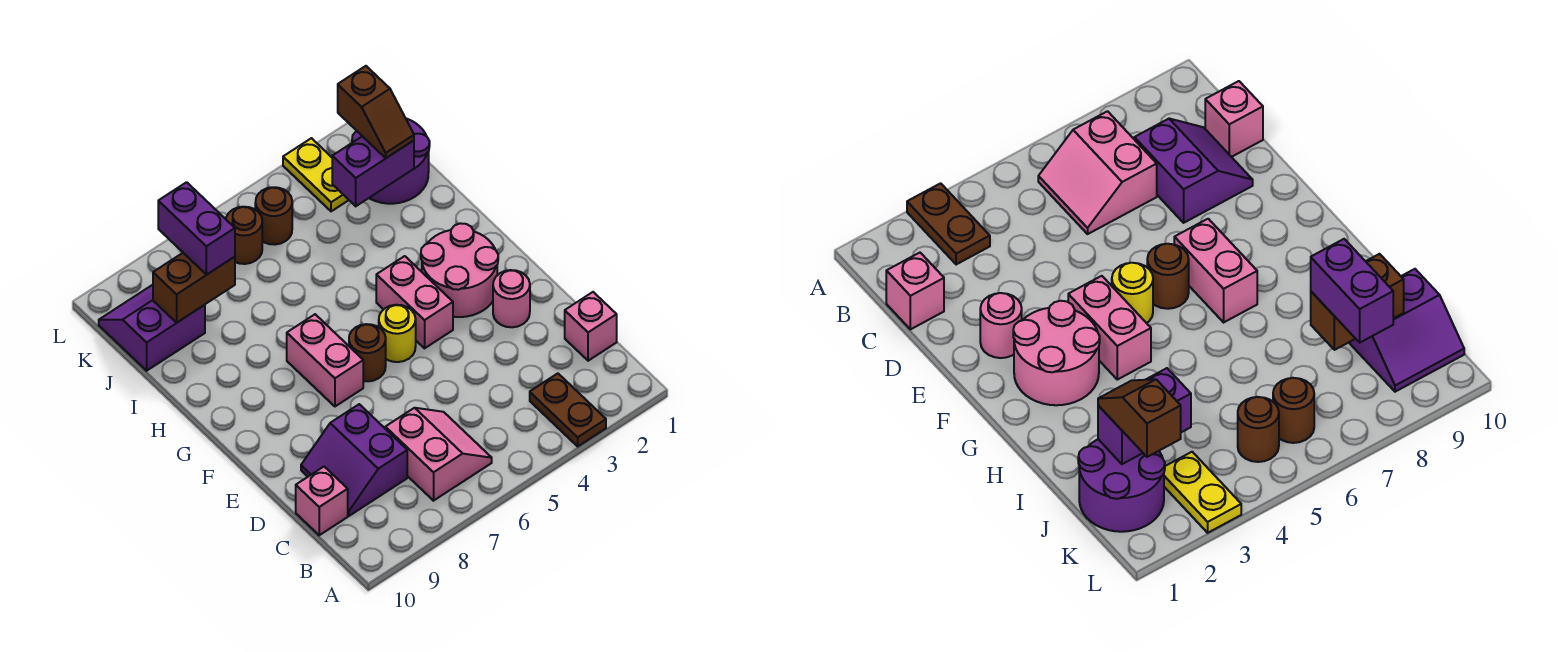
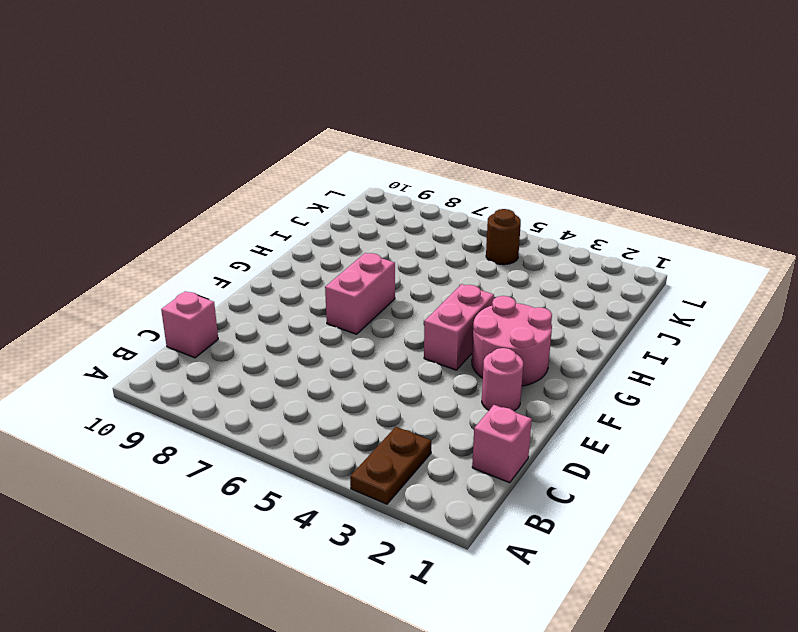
none -> pink 2x2 slope [385,408,492,501]
none -> purple 2x2 slope [301,404,407,516]
none -> yellow 1x1 round brick [379,305,416,362]

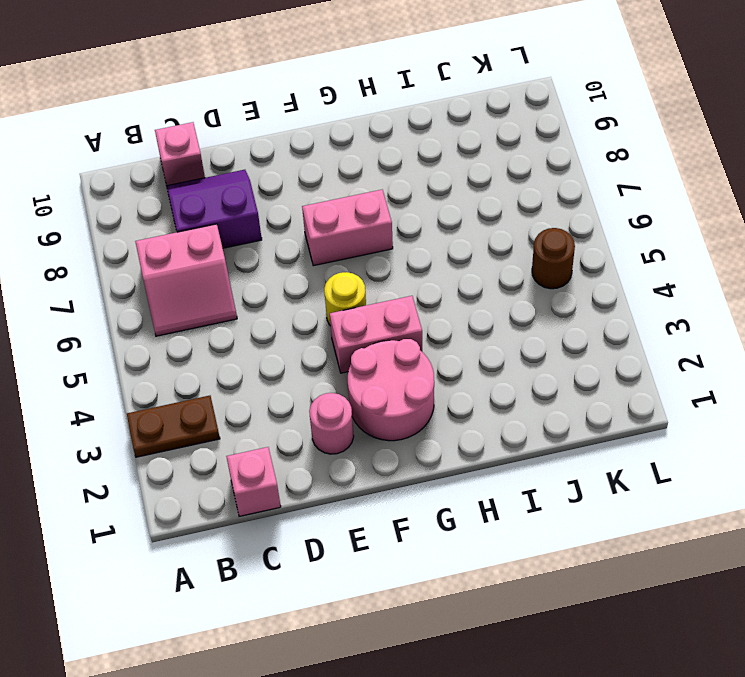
none -> brown 1x1 round brick [349,324,386,381]
none -> purple 2x2 round brick [352,119,430,204]
none -> purple 2x2 slope [99,285,205,371]

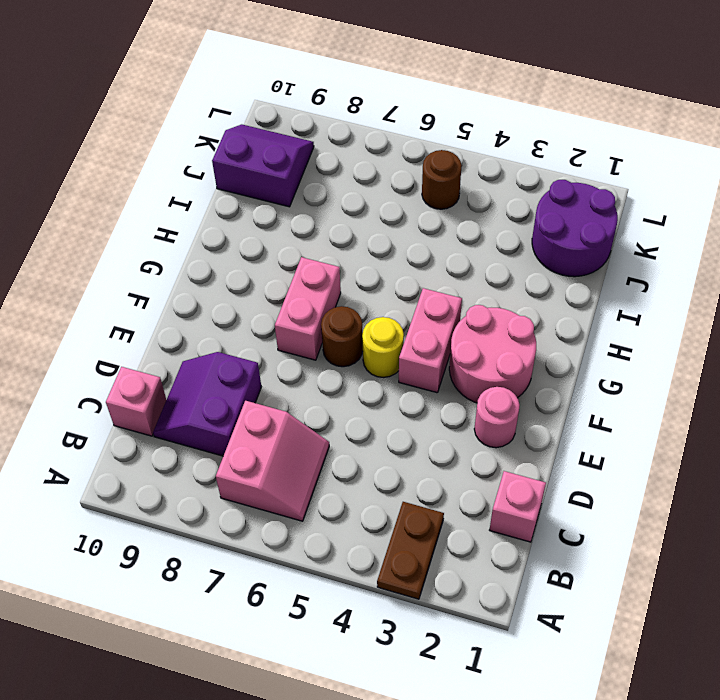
none -> yellow 1x2 plate [283,138,348,211]
none -> brown 1x1 round brick [226,207,262,264]
none -> purple 1x2 brick [332,136,414,206]

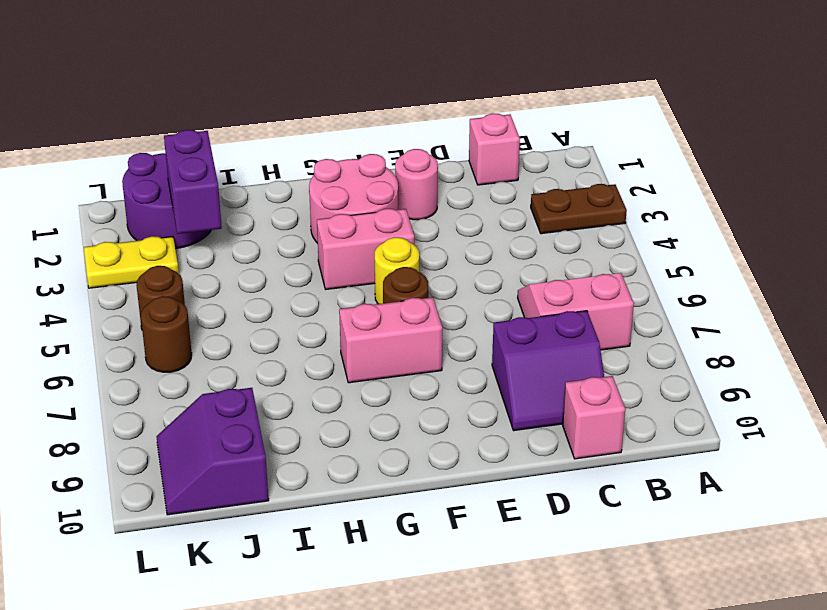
none -> brown 1x2 brick [153,253,235,323]
none -> brown 1x2 slope [338,66,414,158]
none -> purple 1x2 brick [158,182,235,275]

